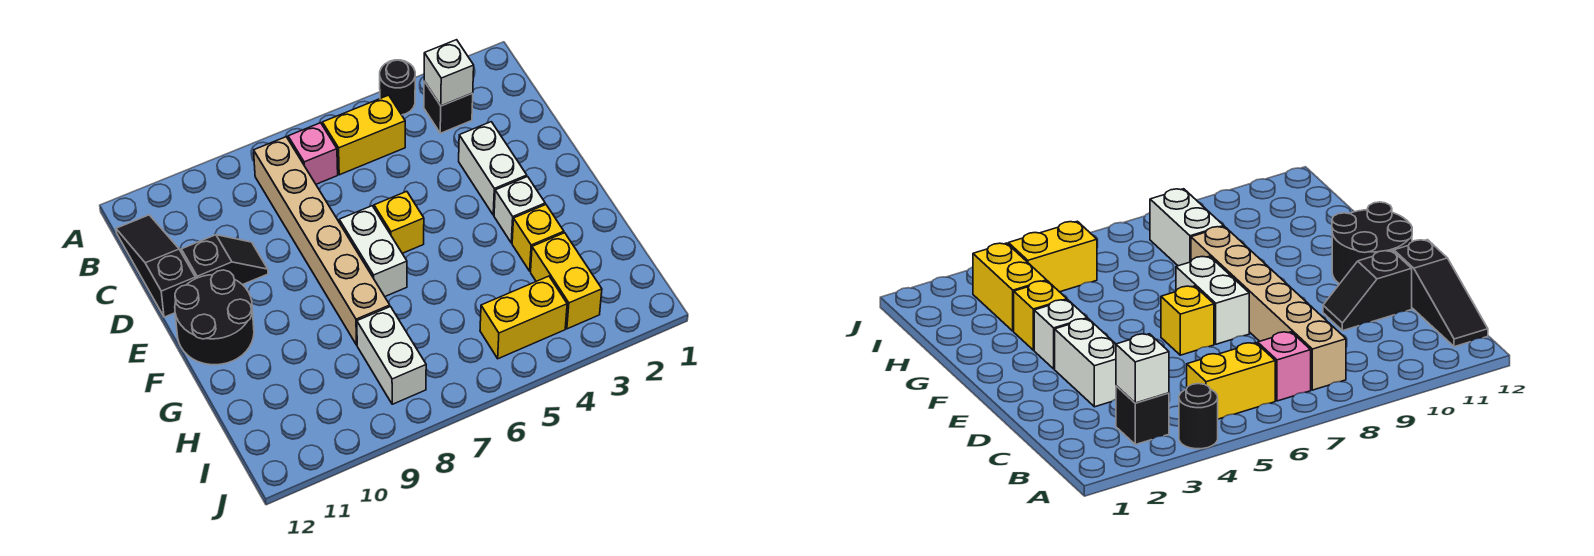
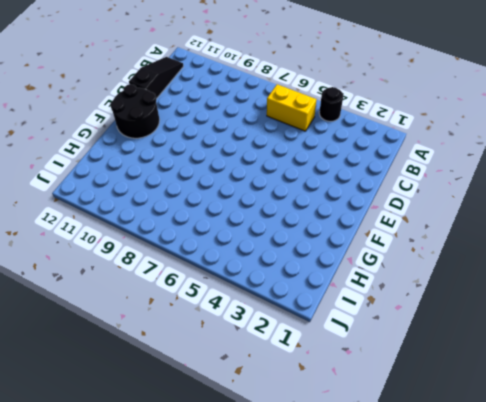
none -> black 1x1 brick [424,81,473,133]
none -> pink 1x1 brick [288,123,338,184]
none -> tan 1x6 brick [254,137,390,345]

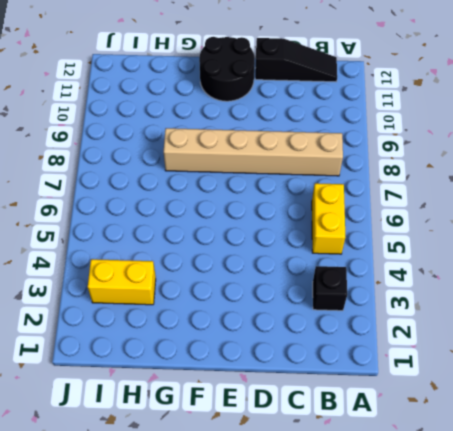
none -> black 1x1 round brick [380,60,415,115]
none -> pink 1x1 brick [288,123,338,184]
none -> white 1x2 brick [459,122,527,215]

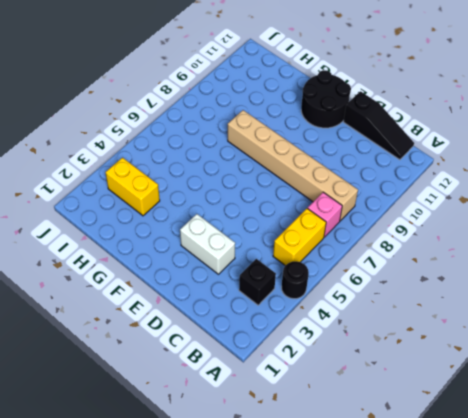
none -> black 1x2 slope [181,235,268,285]
none -> yellow 1x1 brick [374,191,424,253]
none -> white 1x2 brick [339,206,407,296]

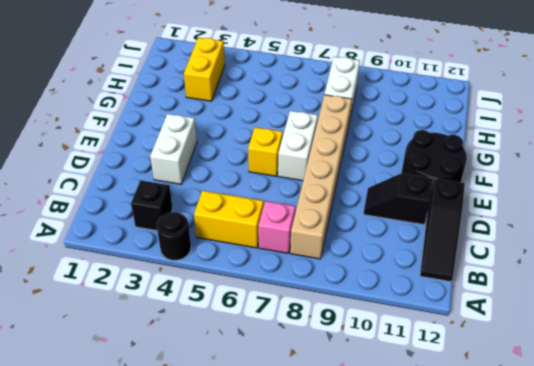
none -> white 1x1 brick [494,177,545,243]
none -> yellow 1x1 brick [512,204,564,271]
none -> yellow 1x2 brick [480,276,567,359]

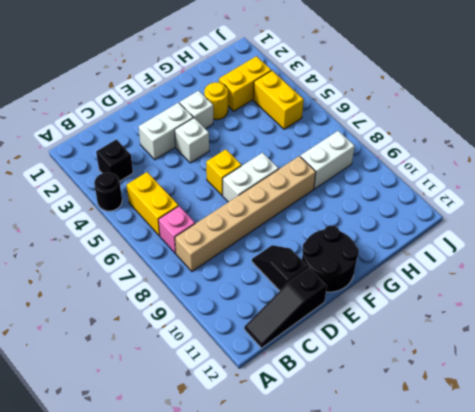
white 1x1 brick [175,118,209,163] -> white 1x1 brick moved to [424,40,474,106]
yellow 1x1 round brick [204,82,228,120] -> yellow 1x1 brick [512,204,564,271]

